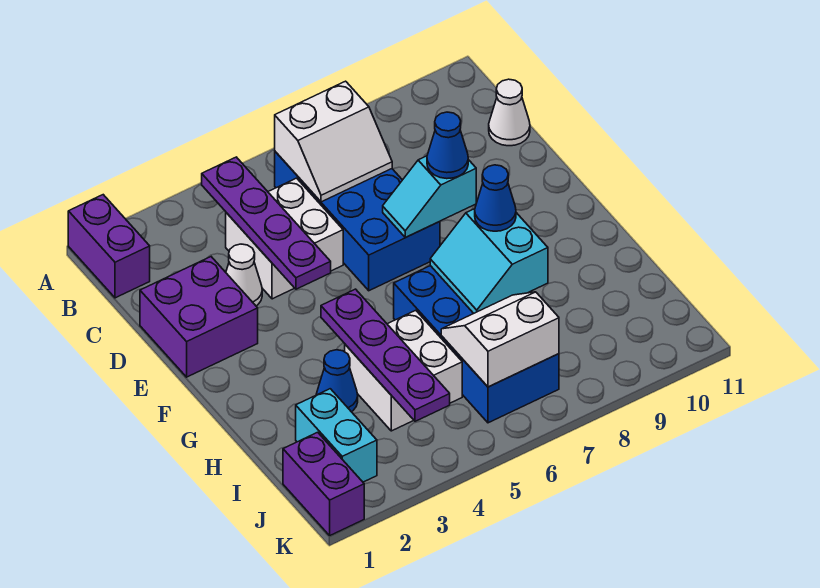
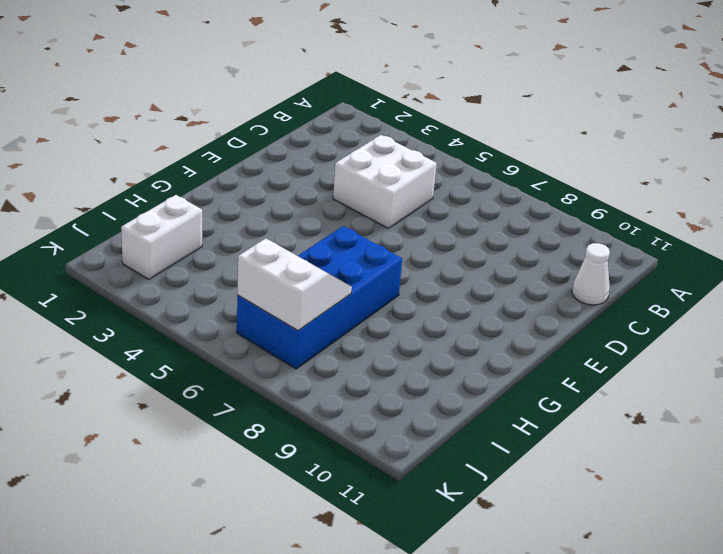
white 1x2 brick [121,195,202,279] -> cyan 1x2 brick [296,389,377,482]
none -> purple 1x2 brick [68,195,150,298]
none -> blue 2x4 brick [275,152,440,291]
none -> purple 2x2 brick [140,257,258,377]

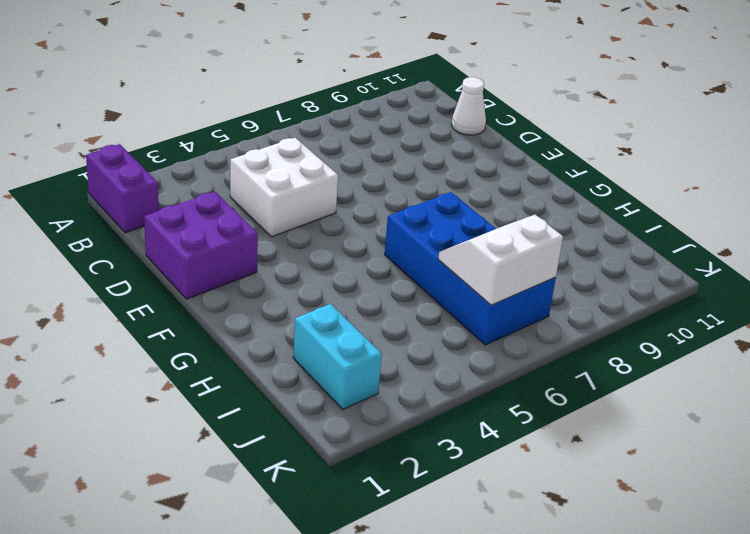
none -> blue 2x4 brick [275,152,440,291]
none -> white 1x1 cone [226,244,262,306]
none -> blue 1x1 cone [316,350,358,412]

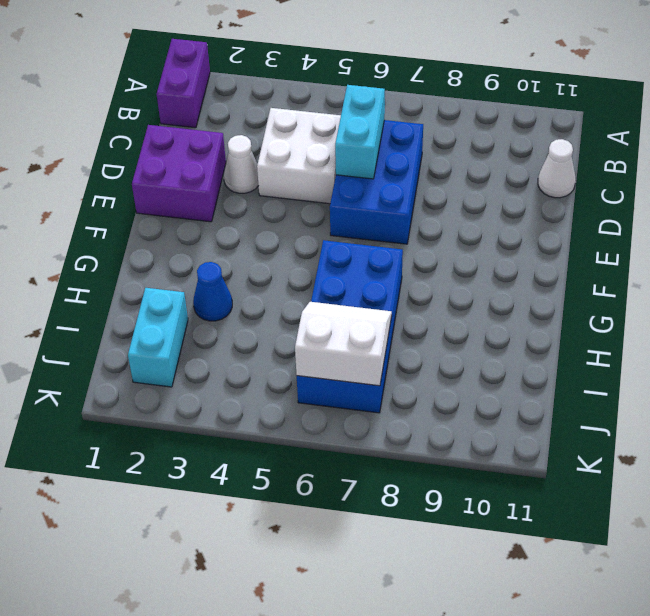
blue 2x3 brick [330,120,423,244] -> blue 2x4 brick [275,152,440,291]
cyan 1x2 brick [335,85,385,179] -> white 2x2 slope [275,81,392,202]
none -> white 2x2 brick [345,310,462,431]
none -> purple 1x2 brick [283,432,364,535]
none -> purple 1x4 plate [202,157,331,289]

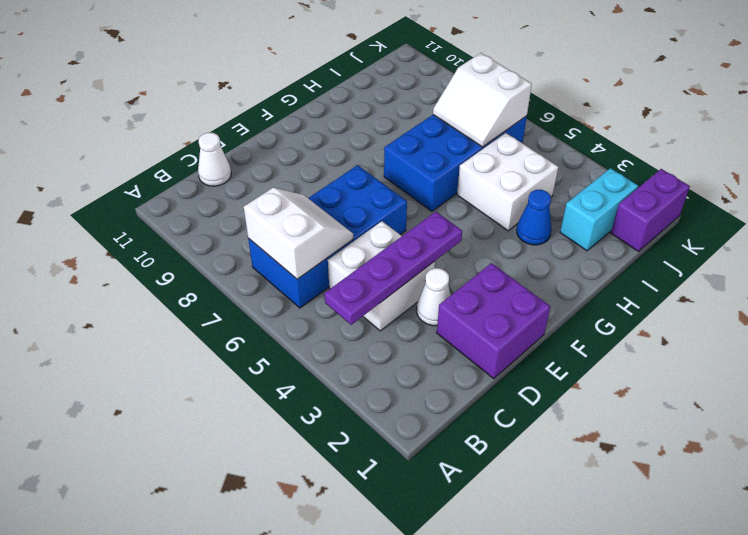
none -> purple 1x2 brick [68,195,150,298]
none -> cyan 1x2 slope [383,156,476,238]
none -> purple 1x4 plate [321,289,450,421]

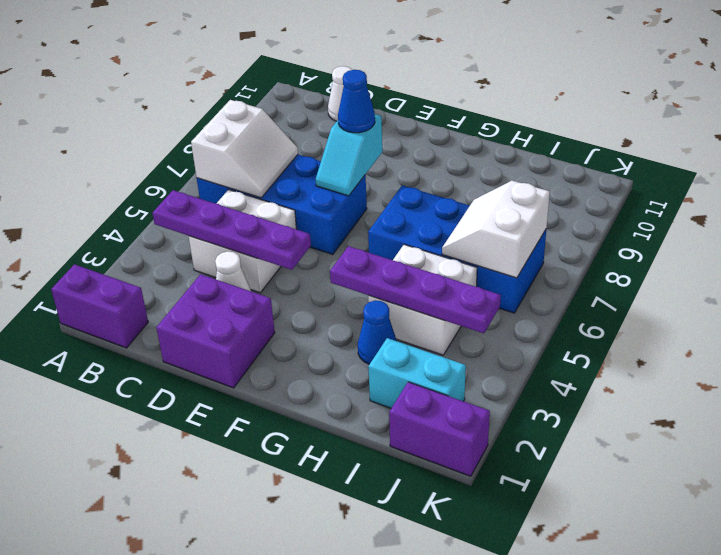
none -> cyan 2x2 slope [430,209,548,313]
none -> blue 1x1 cone [475,165,516,231]

